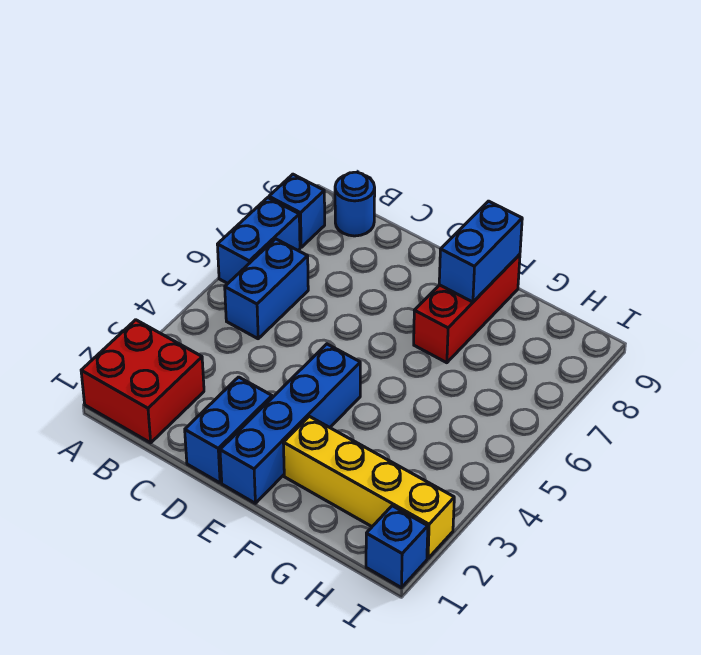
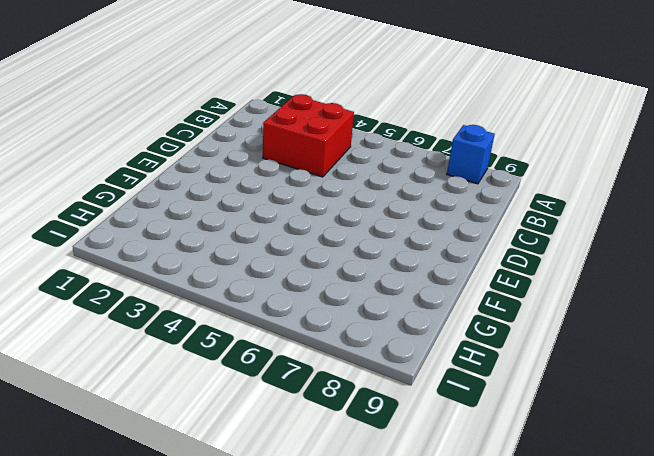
red 2x2 brick [263,94,354,177] -> red 2x2 brick moved to [81,320,204,443]
none -> blue 1x2 brick [217,198,300,283]
none -> blue 1x2 brick [225,239,308,339]

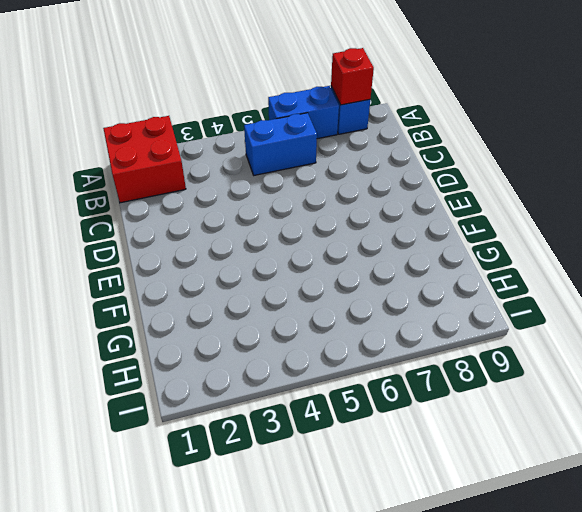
red 1x1 brick [331,48,374,105] -> none
none -> blue 1x1 round brick [335,172,375,236]
none -> blue 1x2 brick [185,377,272,483]

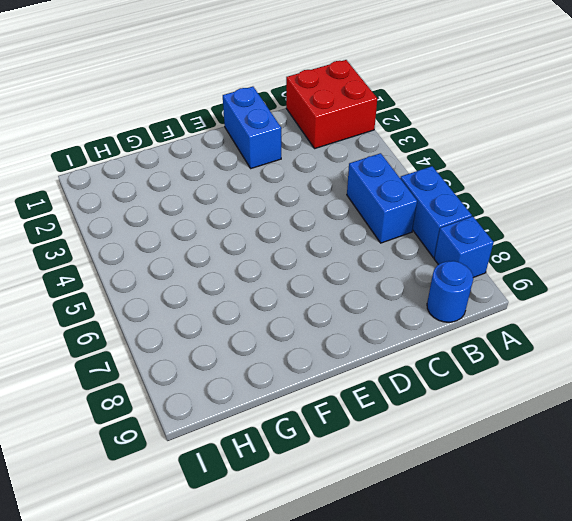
none -> blue 1x4 brick [220,344,360,503]
none -> yellow 1x4 brick [283,416,454,558]

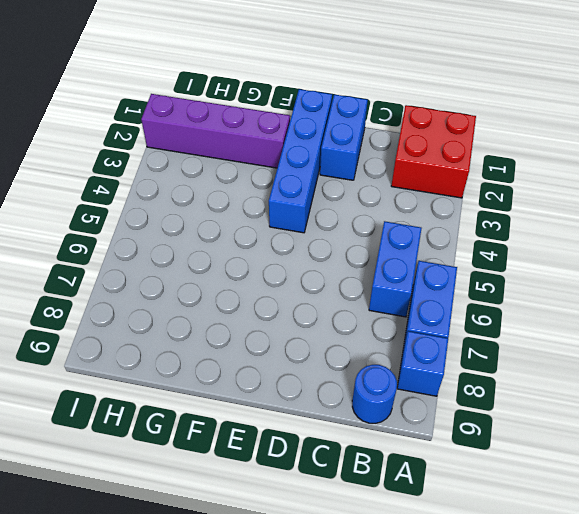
purple 1x4 brick [141,94,290,168] -> yellow 1x4 brick [283,416,454,558]
none -> red 1x3 brick [414,254,520,363]
none -> blue 1x1 brick [366,506,428,588]

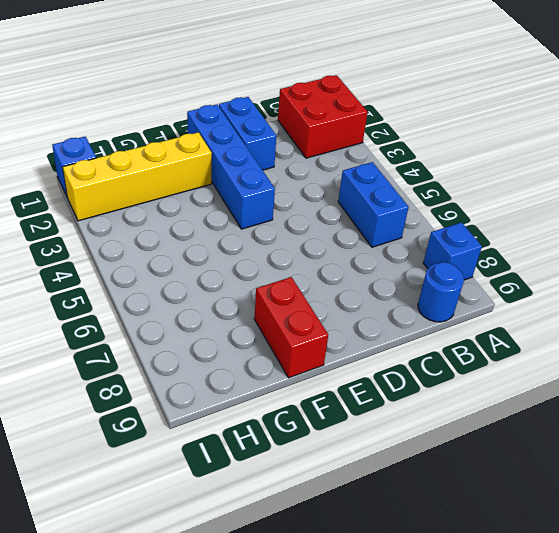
red 1x2 brick [254,277,328,378] -> red 1x3 brick [414,254,520,363]
none -> blue 1x2 brick [217,198,300,283]
none -> blue 1x2 brick [439,201,522,302]

